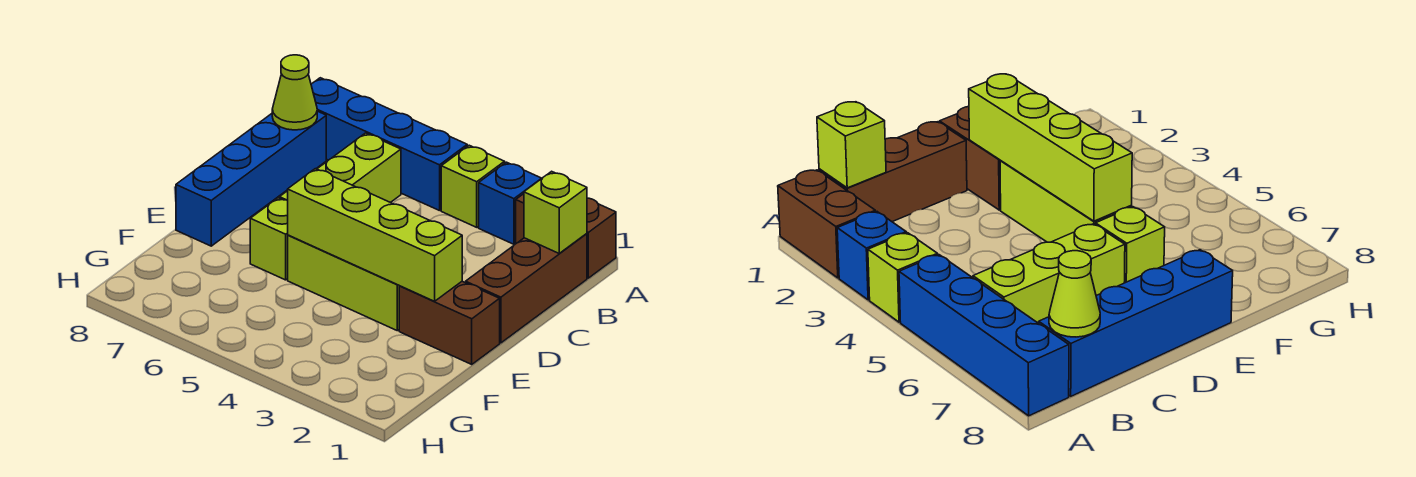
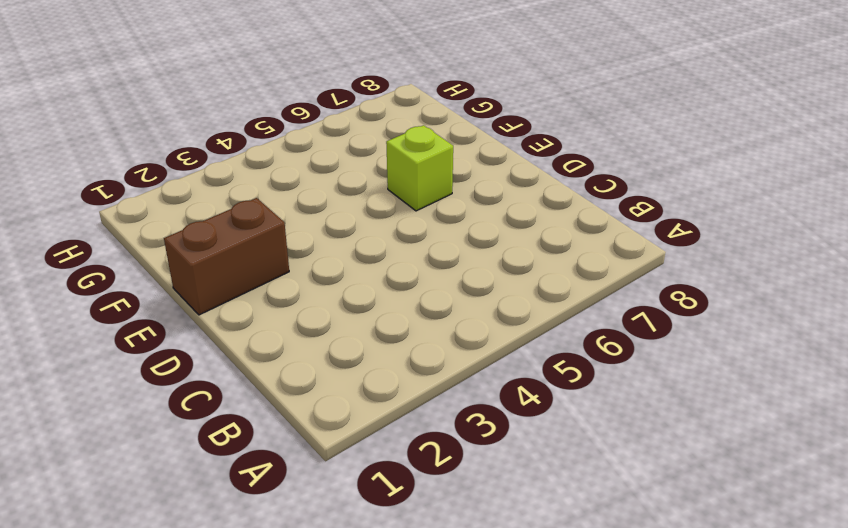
none -> brown 1x2 brick [516,194,616,278]
none -> blue 1x1 brick [479,162,542,244]
none -> lime 1x1 brick [441,145,505,227]

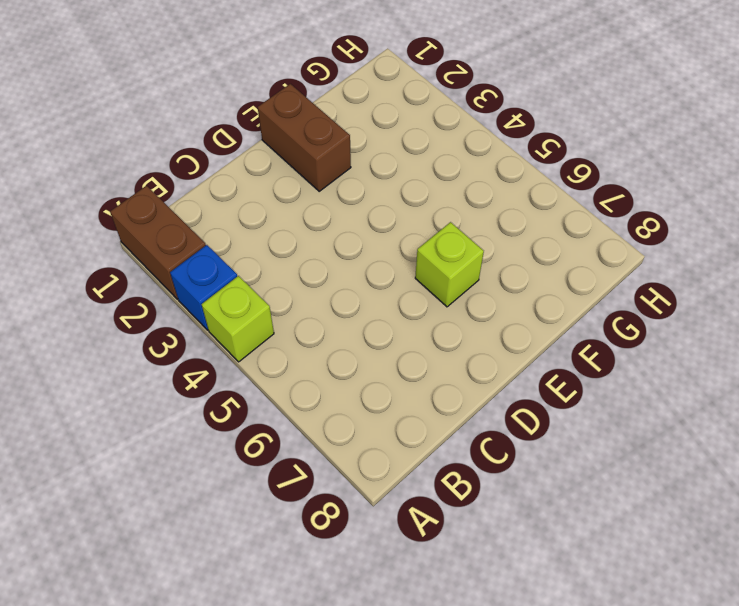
none -> blue 1x4 brick [311,78,467,211]
none -> brown 1x3 brick [466,234,587,343]
none -> lime 1x3 brick [279,133,401,203]

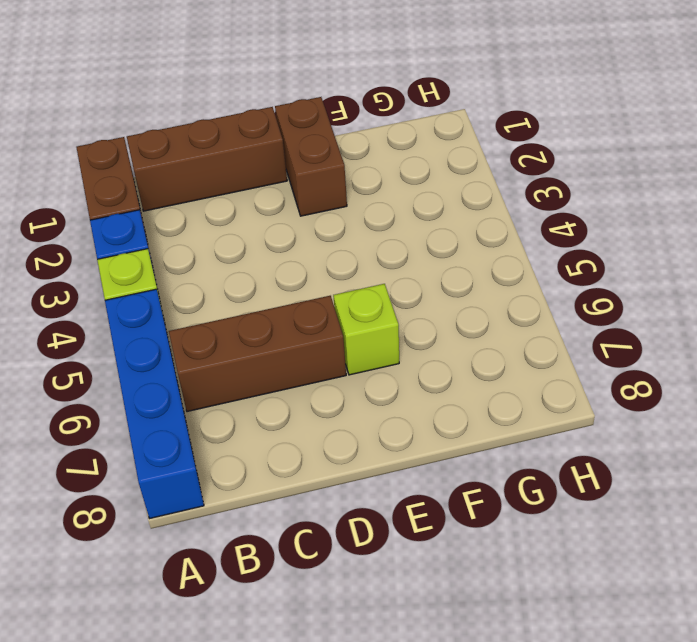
brown 1x3 brick [169,296,346,412] -> lime 1x3 brick [279,133,401,203]
none -> blue 1x4 brick [176,111,326,246]
none -> lime 1x3 brick [288,235,399,331]
none -> lime 1x1 brick [524,171,587,254]

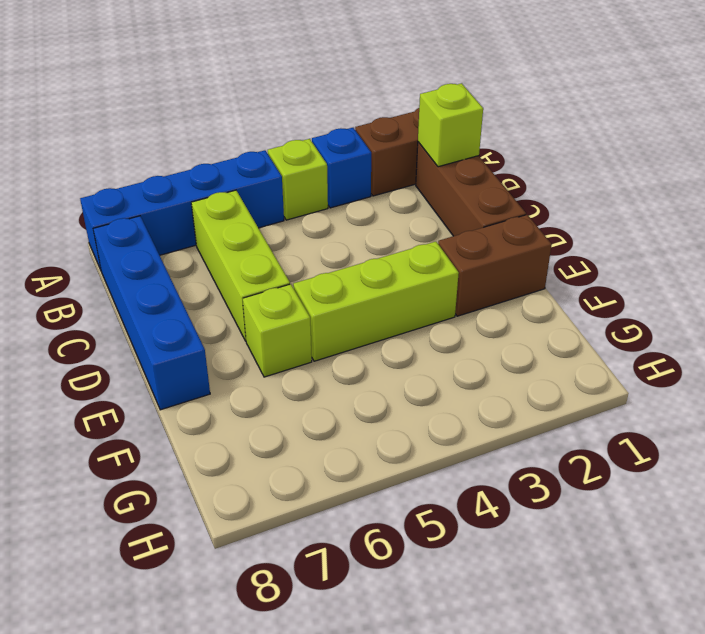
none -> lime 1x1 cone [272,55,317,130]
none -> lime 1x4 brick [288,169,462,301]

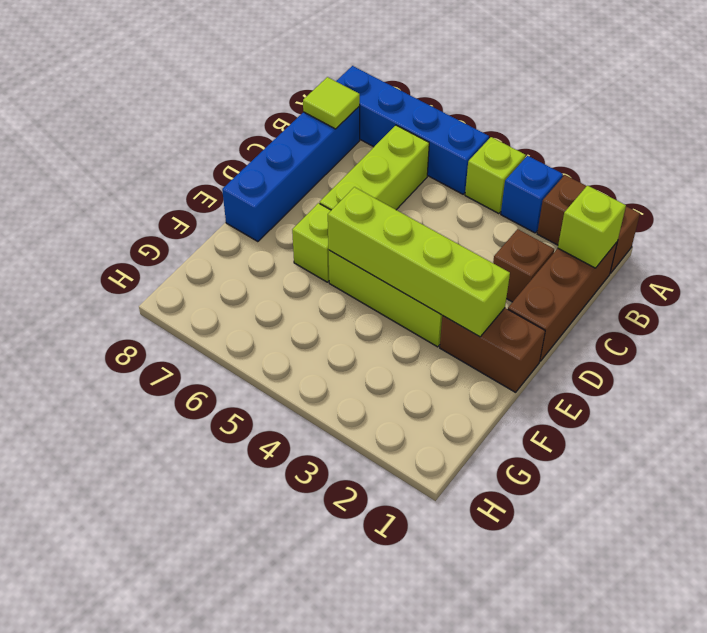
lime 1x1 tile [303,77,360,129] -> lime 1x1 cone [272,55,317,130]
brown 1x1 brick [493,229,554,302] -> none

